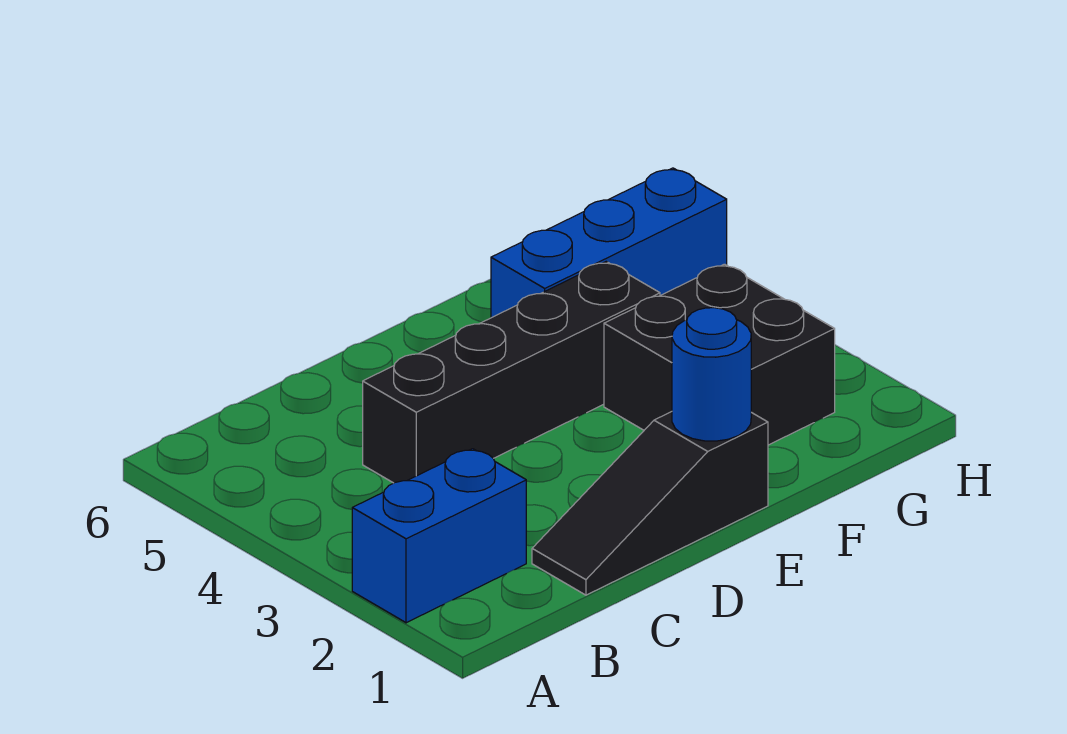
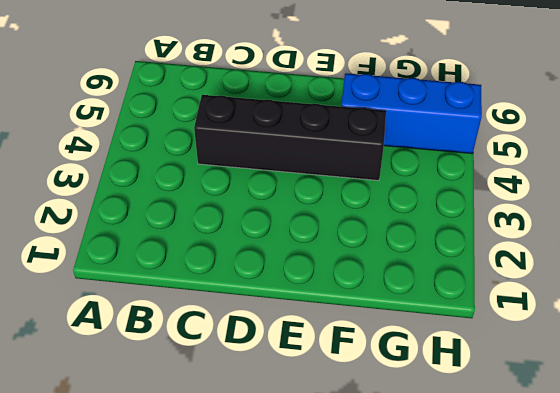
none -> blue 1x2 brick [352,449,526,623]
none -> black 1x3 slope [532,412,768,595]

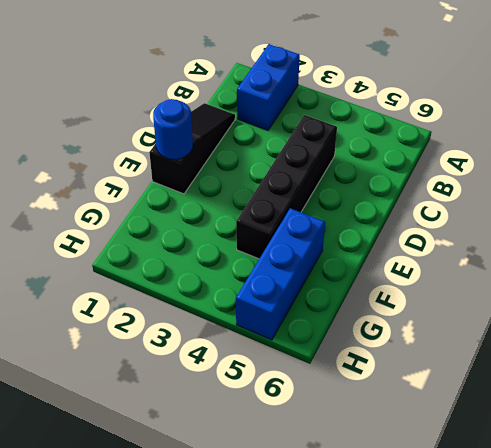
none -> black 2x2 brick [604,264,835,445]

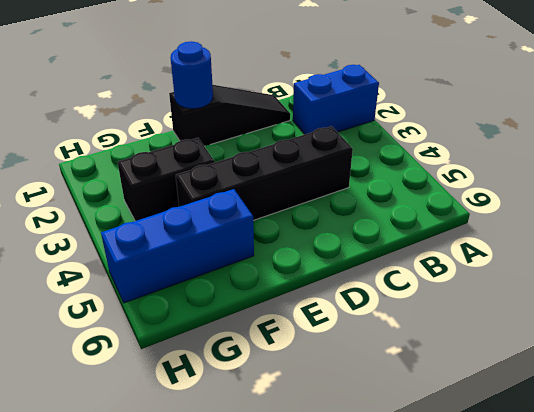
black 1x2 brick [118,138,215,221] -> black 2x2 brick [604,264,835,445]

